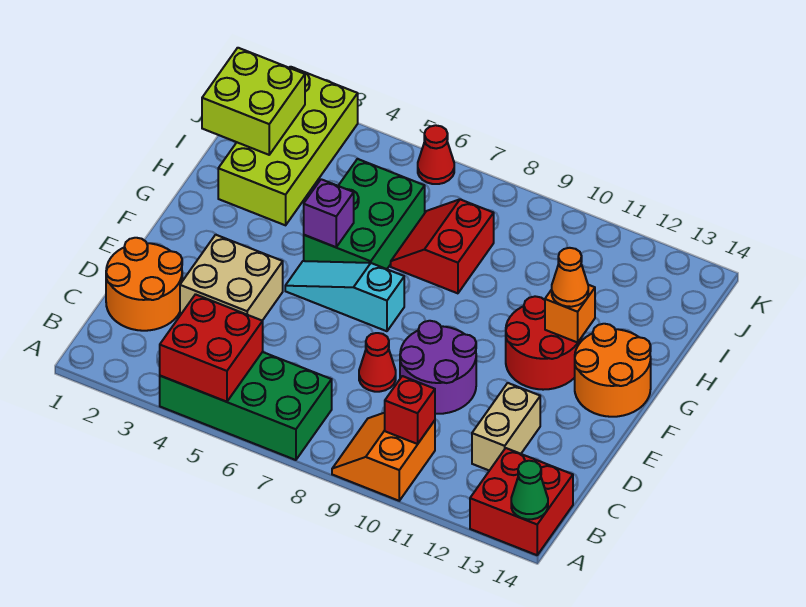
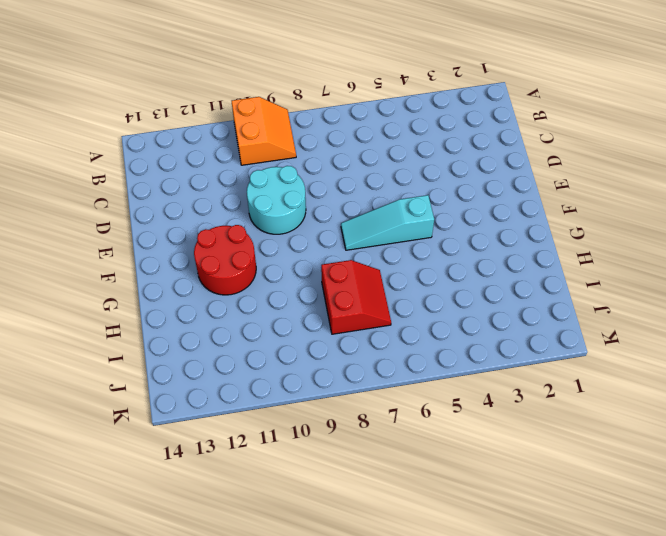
cyan 2x2 round brick [247,166,306,234] -> purple 2x2 round brick [400,321,476,414]
cyan 1x3 slope [341,195,434,250] -> cyan 1x3 slope turned to [285,261,404,331]
none -> green 2x4 brick [160,352,332,460]
none -> red 2x2 brick [470,448,573,555]
none -> orange 2x2 round brick [106,238,182,331]

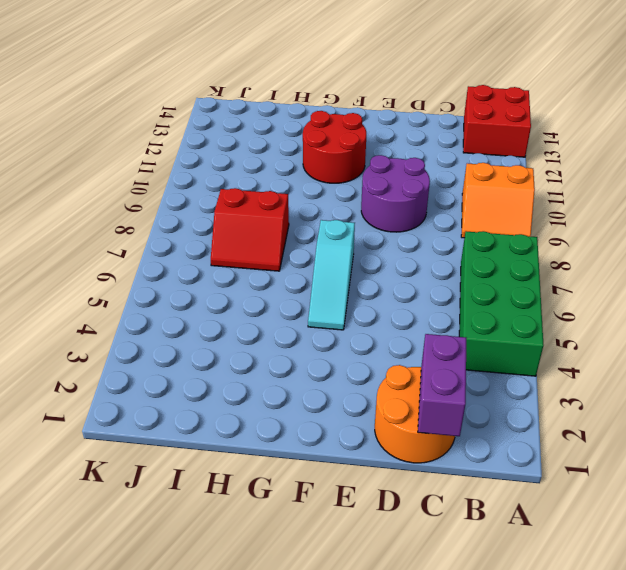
purple 1x2 brick [418,334,467,436] -> none
none -> tan 1x2 brick [472,383,540,471]
none -> tan 2x2 brick [180,235,283,321]
none -> red 1x1 cone [359,333,396,392]

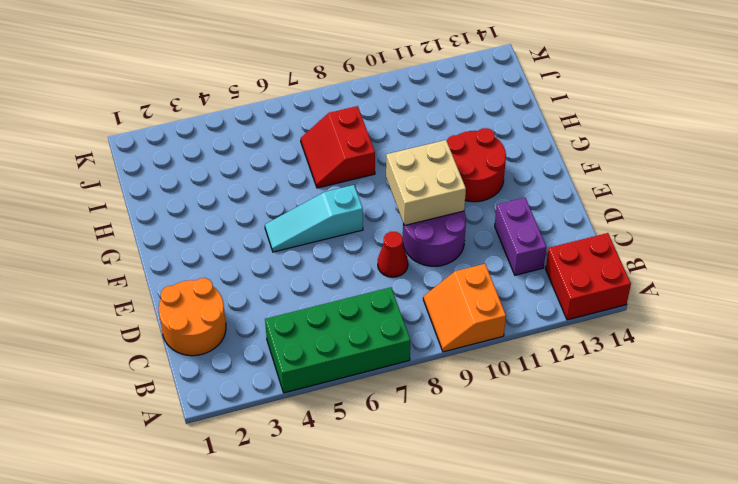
purple 1x2 brick [495,198,546,275] -> tan 1x2 brick [472,383,540,471]
tan 2x2 brick [386,140,466,226] -> tan 2x2 brick moved to [180,235,283,321]
none -> orange 2x2 round brick [575,324,651,417]
none -> green 2x3 brick [304,159,425,269]
none -> lime 2x4 brick [218,67,358,225]

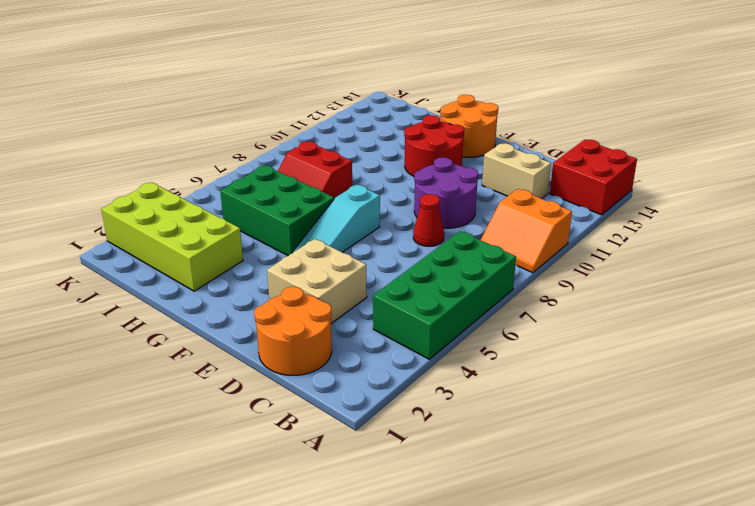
none -> red 1x1 cone [418,125,454,184]
none -> red 2x2 brick [160,294,263,402]
none -> green 1x1 cone [511,461,548,519]

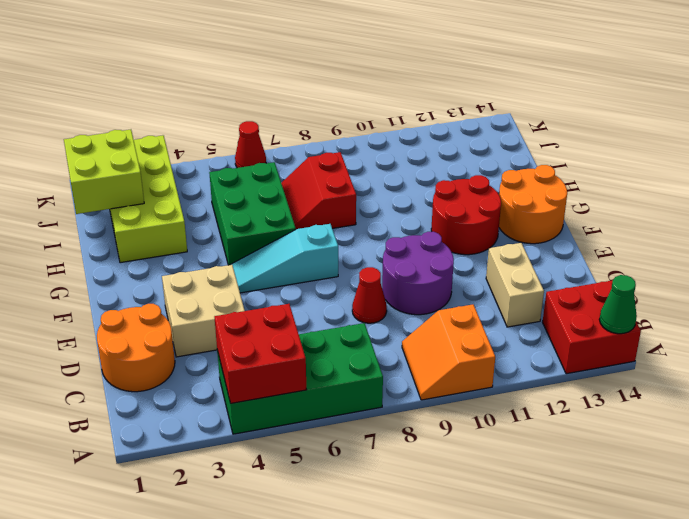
none -> red 1x1 brick [385,376,435,444]
none -> purple 1x1 brick [304,179,354,247]
none -> orange 1x1 brick [545,285,595,342]

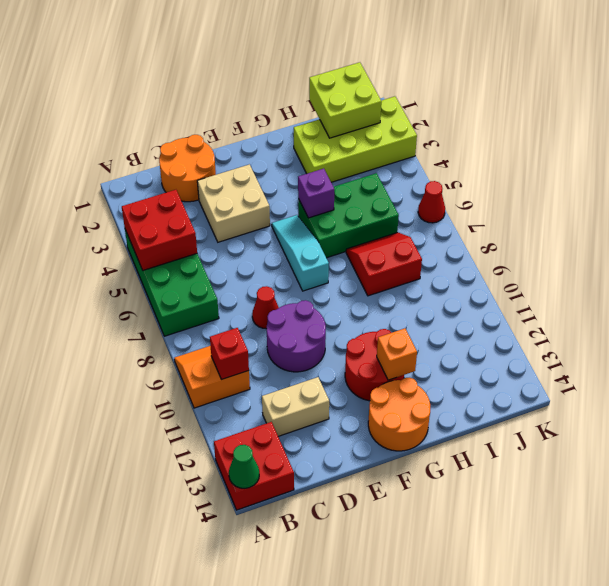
none -> orange 1x1 cone [552,248,588,307]

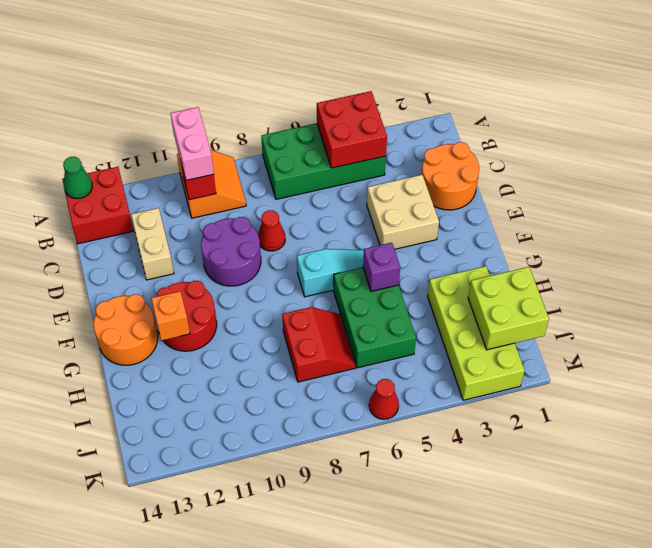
pink 1x2 brick [170,107,214,180] -> none
none -> orange 1x1 cone [552,248,588,307]

